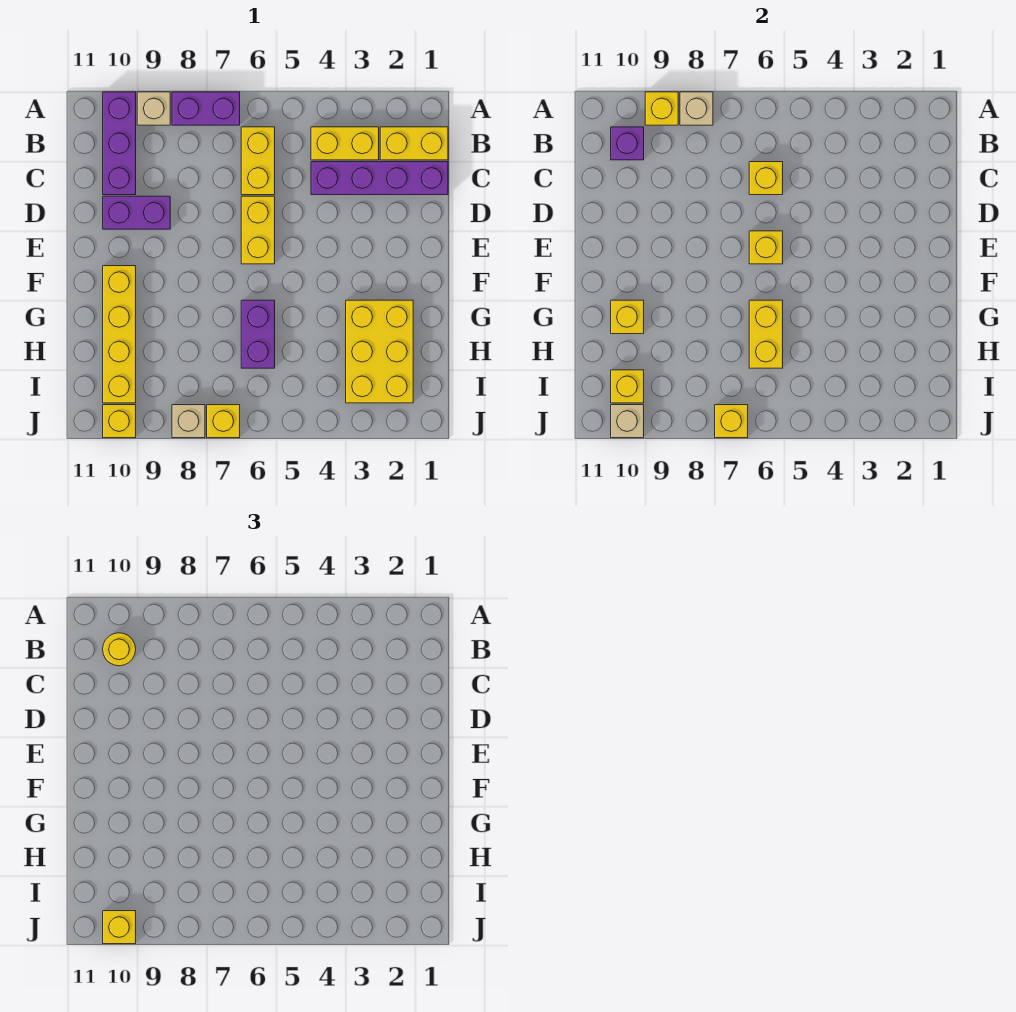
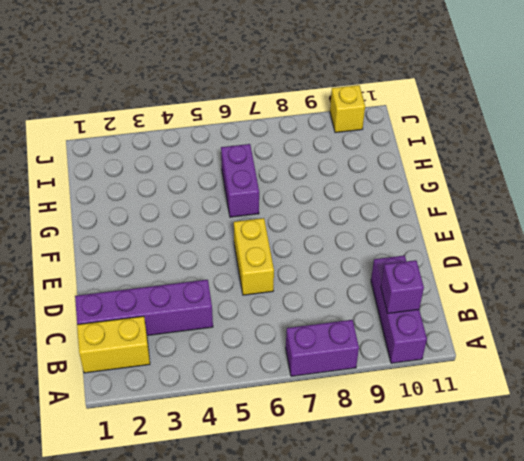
none -> tan 1x1 brick [137,92,170,125]
none -> yellow 1x2 brick [311,127,379,160]
none -> yellow 1x2 brick [241,127,275,195]

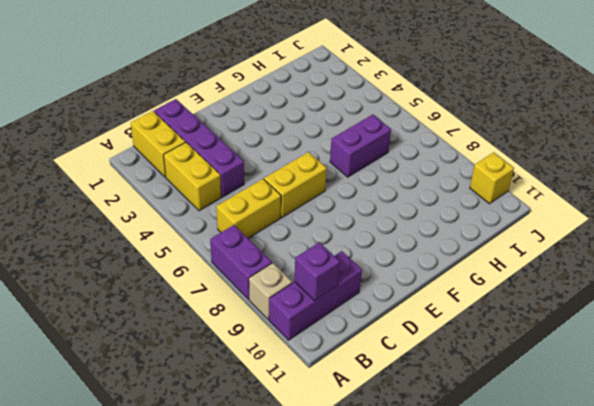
none -> purple 1x2 brick [103,196,170,229]
none -> yellow 1x4 brick [103,266,136,403]
none -> yellow 2x3 brick [346,300,413,403]

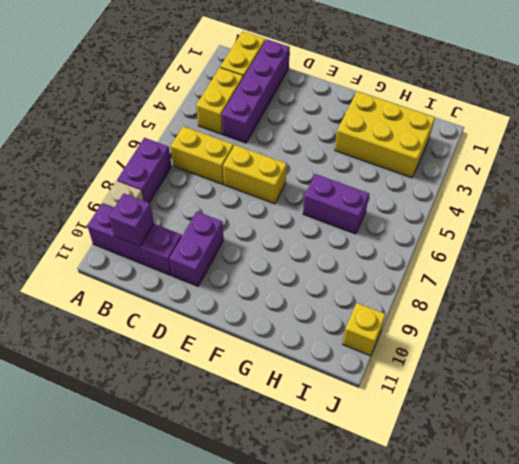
none -> yellow 1x4 brick [103,266,136,403]
none -> yellow 1x1 brick [207,405,240,438]
none -> tan 1x1 brick [172,405,205,438]

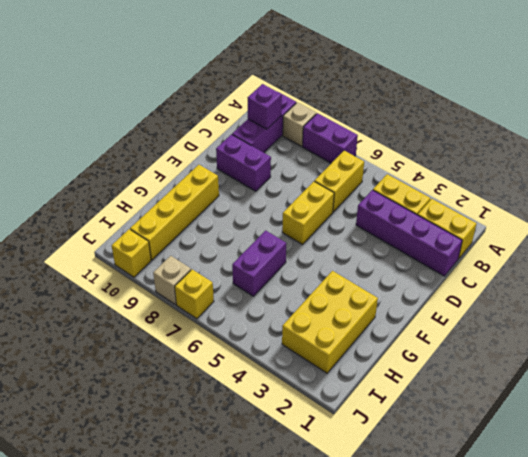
none -> tan 1x1 brick [680,92,713,125]
none -> yellow 1x1 brick [645,92,678,125]
none -> yellow 1x1 brick [749,162,783,195]

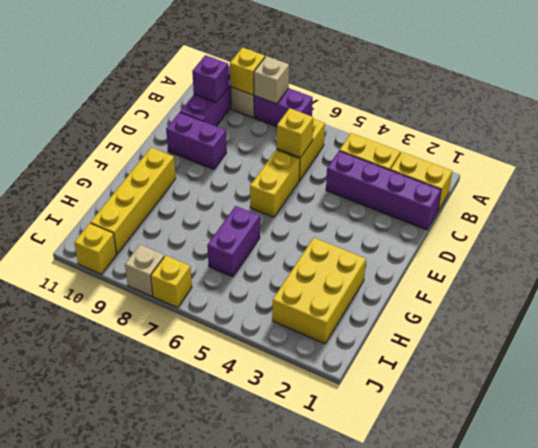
none -> yellow 1x1 brick [749,231,783,264]
none -> yellow 1x2 brick [749,300,783,368]
none -> yellow 1x1 brick [611,300,644,334]

